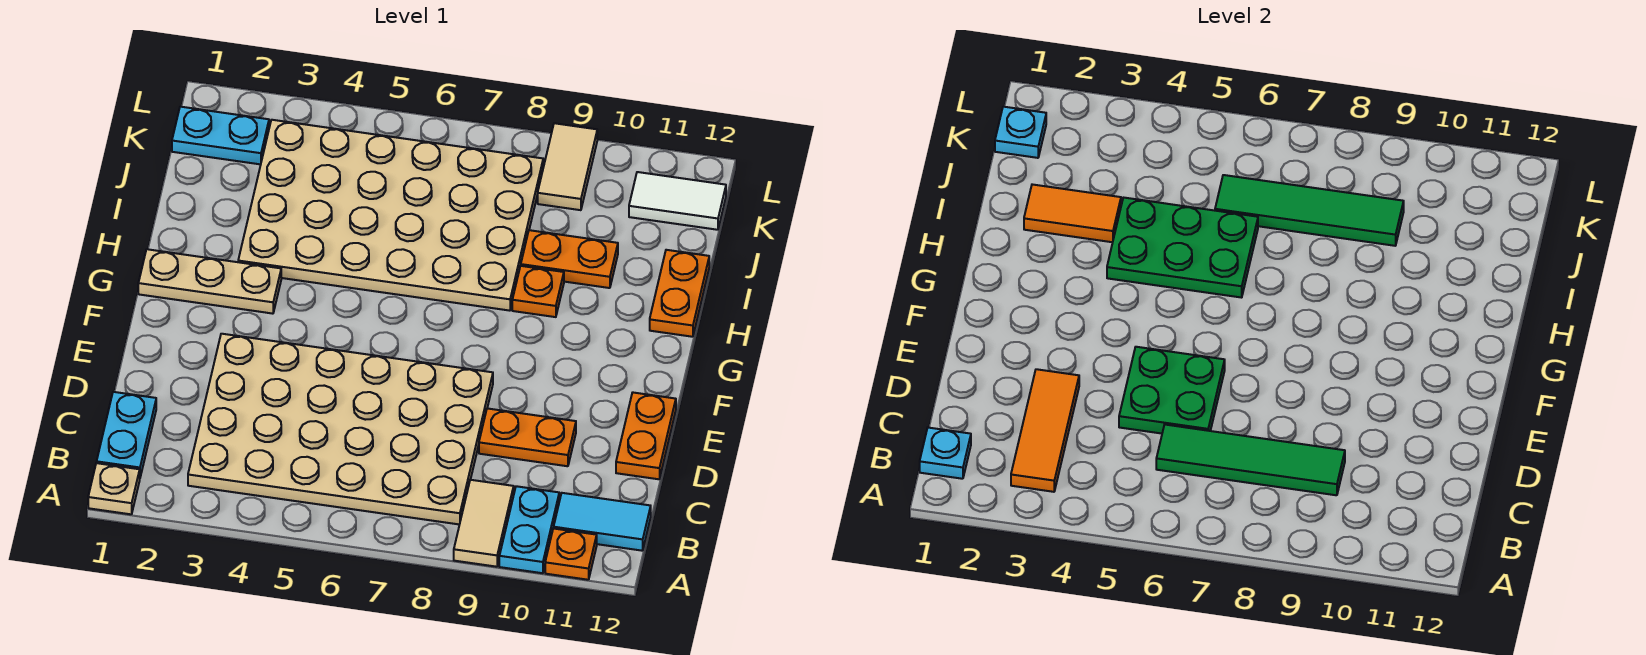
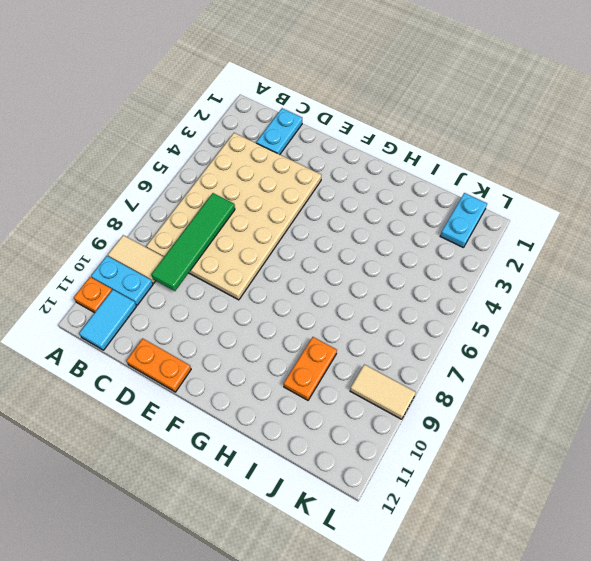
cyan 1x2 plate [256,108,302,154] -> cyan 1x2 plate turned to [97,392,156,477]
none -> tan 1x1 plate [88,463,140,514]
none -> orange 1x2 plate [479,408,576,466]
none -> tan 1x3 plate [138,249,281,314]

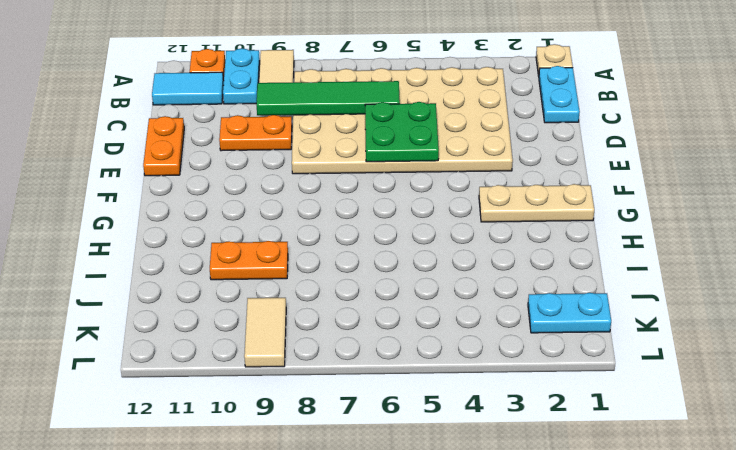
none -> tan 4x6 plate [238,120,543,311]
none -> orange 1x1 plate [512,266,564,317]
none -> orange 1x2 plate [650,250,709,337]

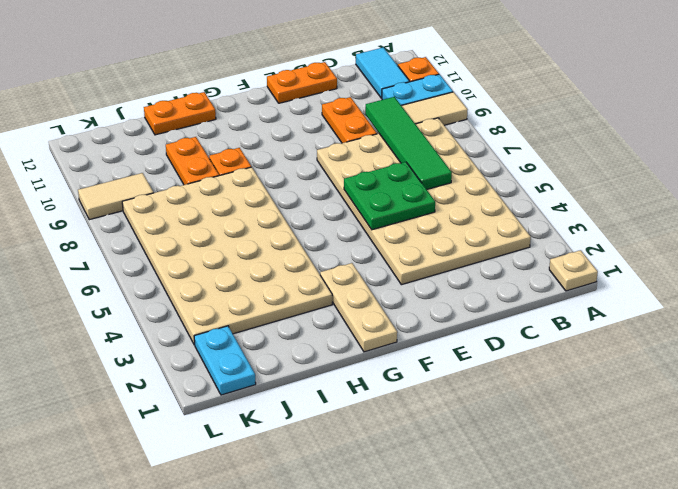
none -> cyan 1x2 plate [97,392,156,477]
none -> white 1x2 tile [629,172,726,230]
none -> cyan 1x1 plate [920,428,971,479]

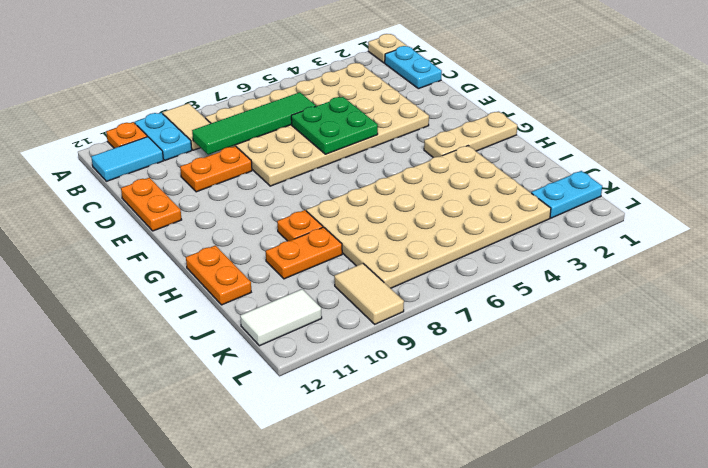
none -> cyan 1x1 plate [920,428,971,479]
none -> orange 1x3 tile [1011,369,1079,492]
none -> green 2x3 plate [1107,198,1258,298]

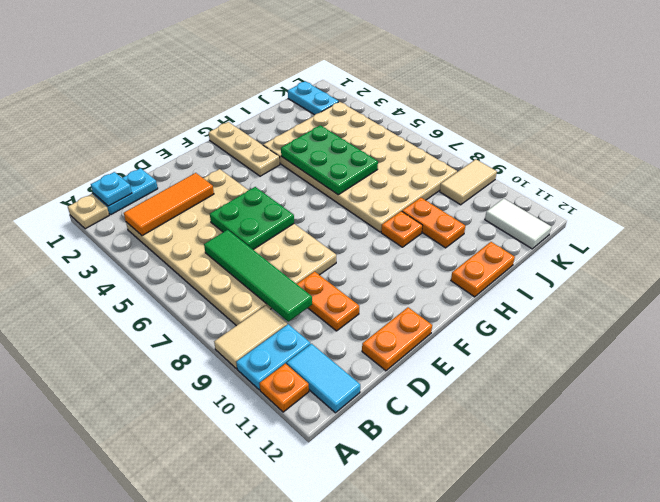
none -> orange 1x2 tile [1024,184,1121,242]
none -> green 1x4 tile [1215,175,1404,246]
none -> cyan 1x1 plate [995,107,1046,158]

